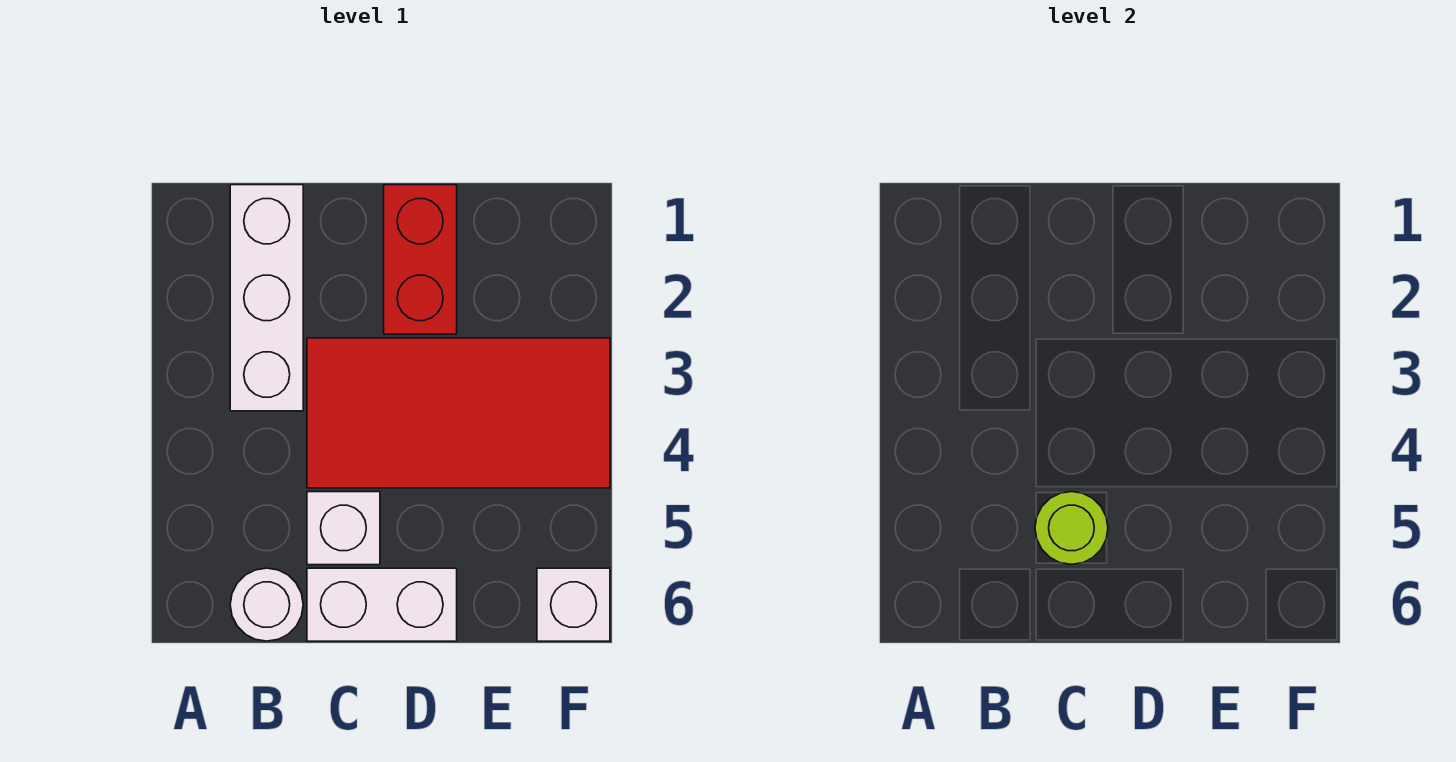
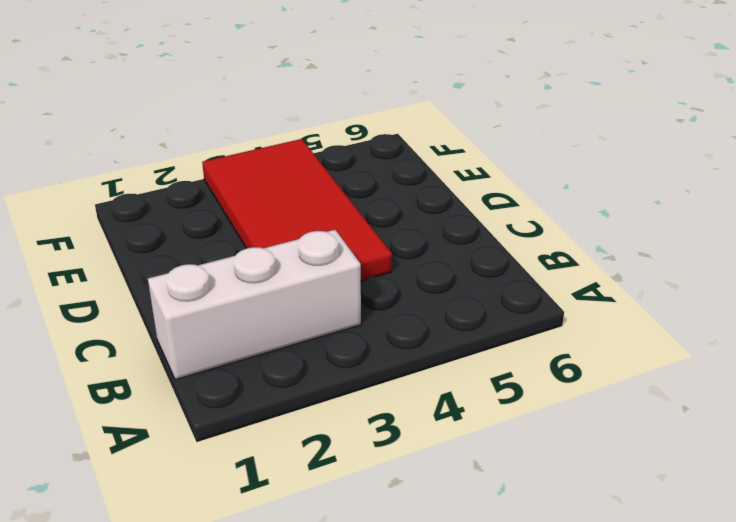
none -> white 1x1 round brick [230,568,303,641]
none -> white 1x1 brick [307,492,380,565]

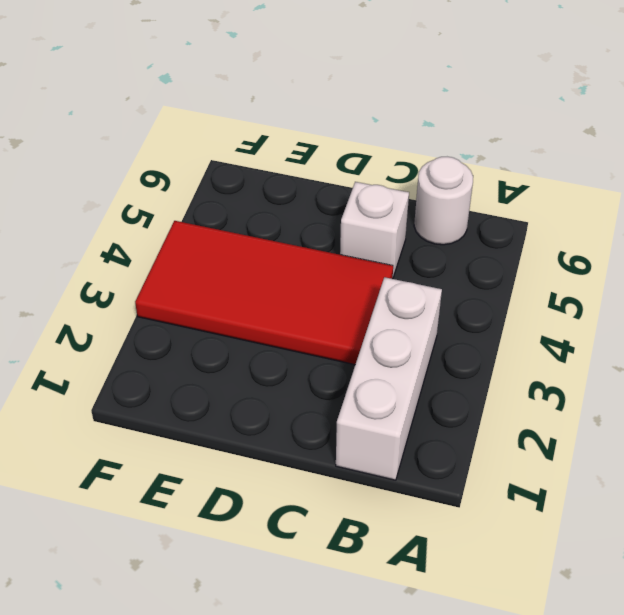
none -> white 1x2 brick [307,568,457,641]
none -> red 1x2 brick [384,185,457,334]

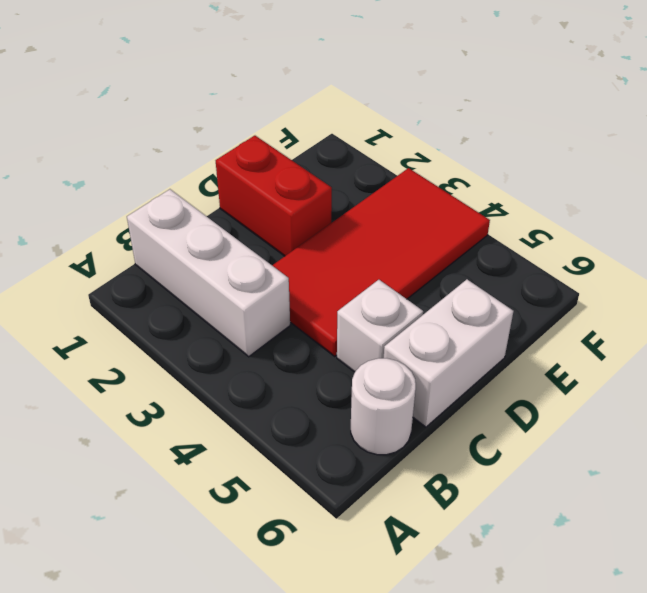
none -> white 1x1 brick [537,568,610,641]
none -> lime 1x1 round brick [1035,492,1108,564]

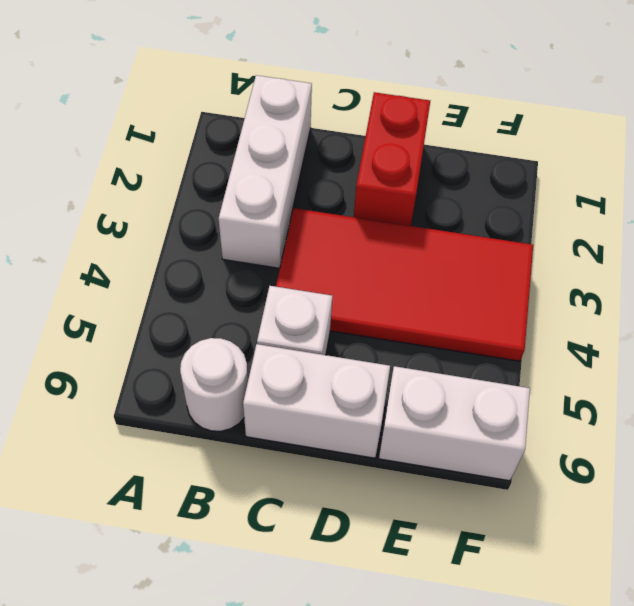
white 1x2 brick [379,366,530,481] -> white 1x1 brick [537,568,610,641]
none -> lime 1x1 round brick [1035,492,1108,564]

